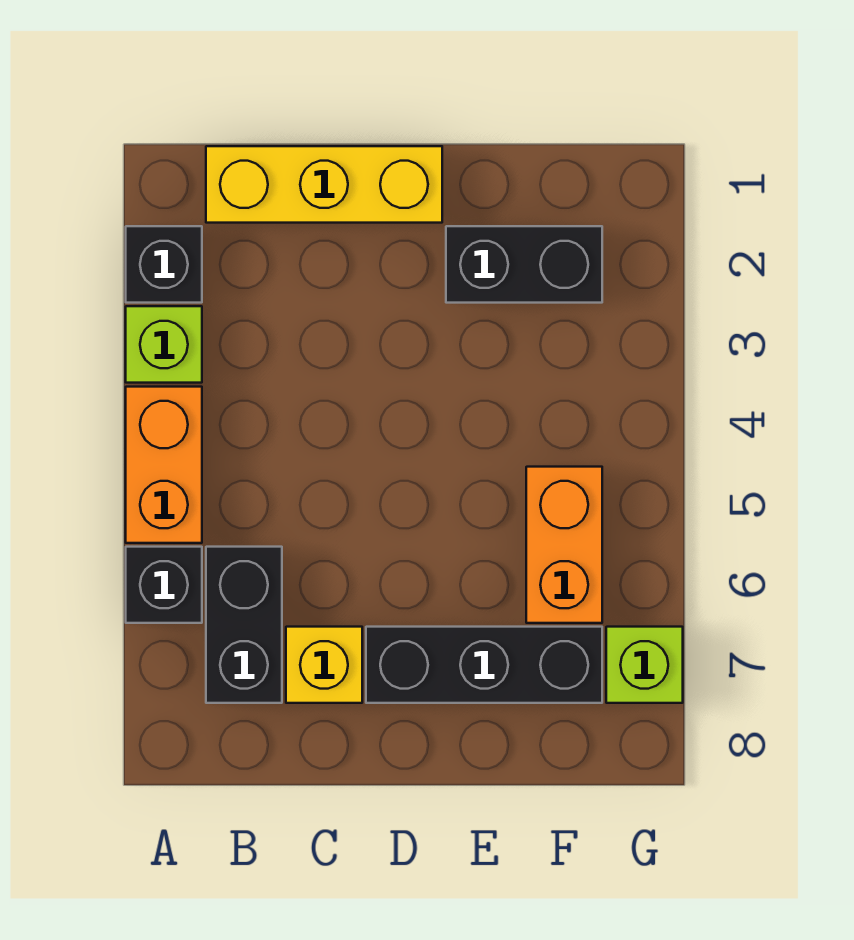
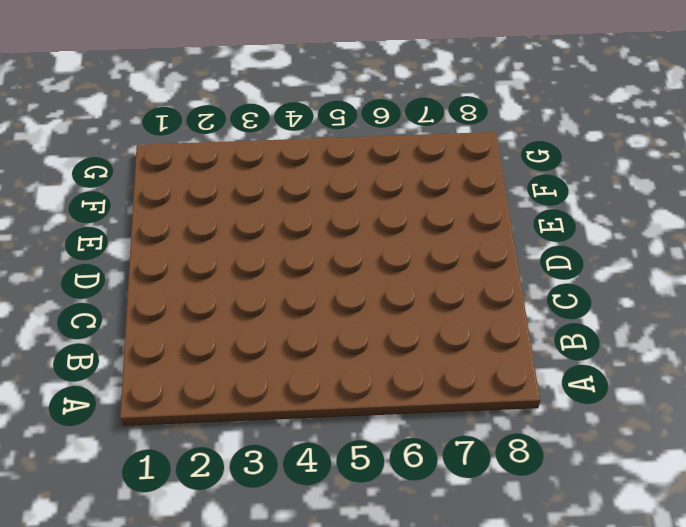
none -> black 1x1 brick [126,226,202,303]
none -> lime 1x1 brick [126,306,202,383]

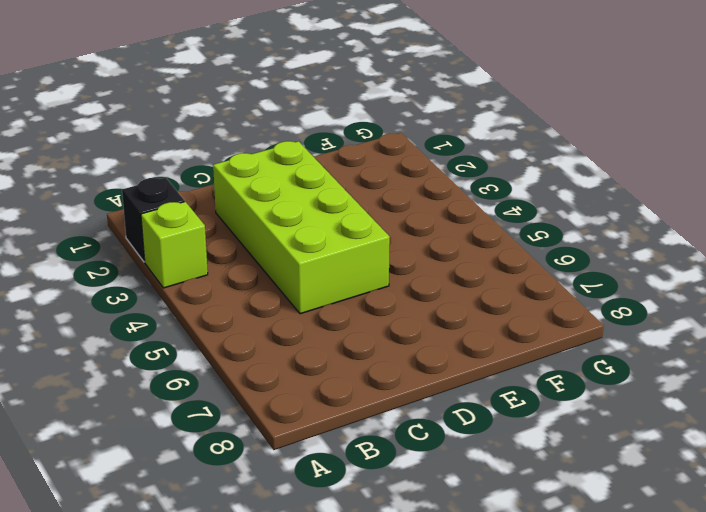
lime 2x4 brick [213,141,390,314] -> none
none -> orange 1x2 brick [126,387,202,543]
none -> black 1x1 brick [126,547,202,623]

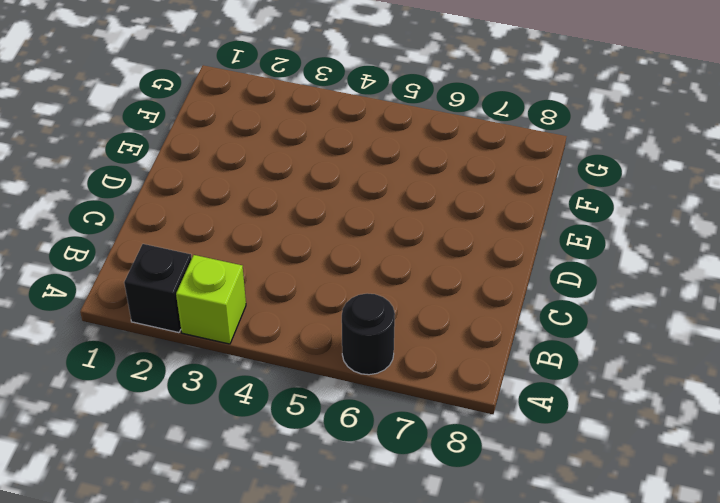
black 1x1 round brick [342,293,395,375] -> black 1x1 brick [126,547,202,623]
none -> orange 1x2 brick [126,387,202,543]
none -> yellow 1x3 brick [206,146,442,223]

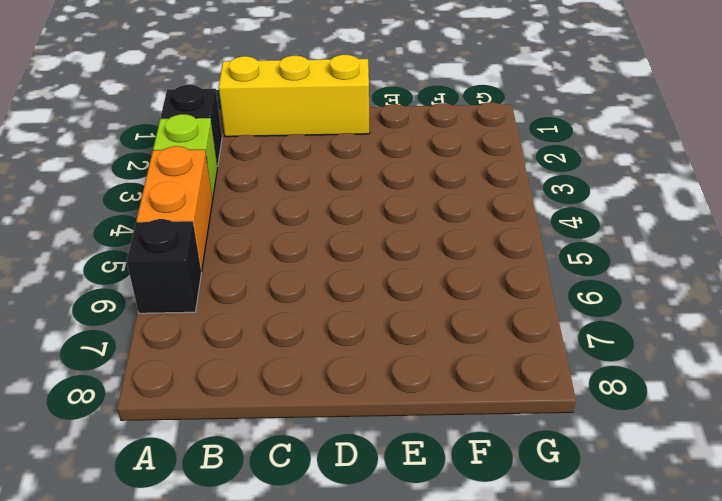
none -> black 1x2 brick [206,547,282,703]
none -> yellow 1x1 brick [286,627,362,703]

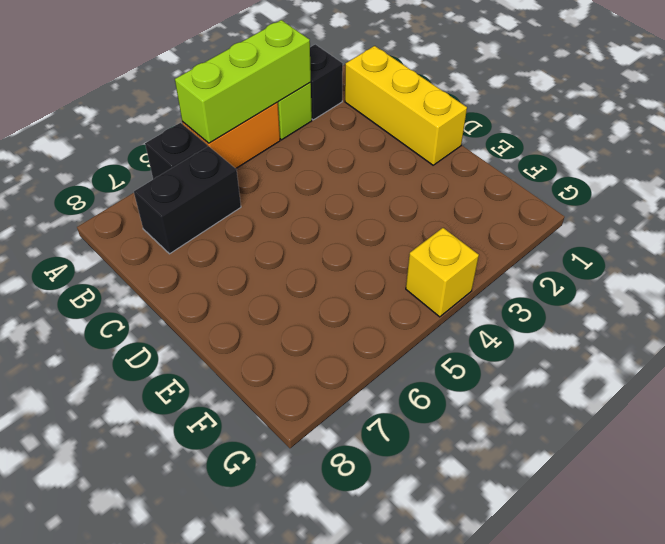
lime 1x3 brick [175,20,311,143] -> none
yellow 1x1 brick [406,228,479,317] -> yellow 1x1 brick moved to [286,627,362,703]
none -> black 1x3 brick [366,627,602,703]
none -> black 1x2 brick [446,226,602,303]

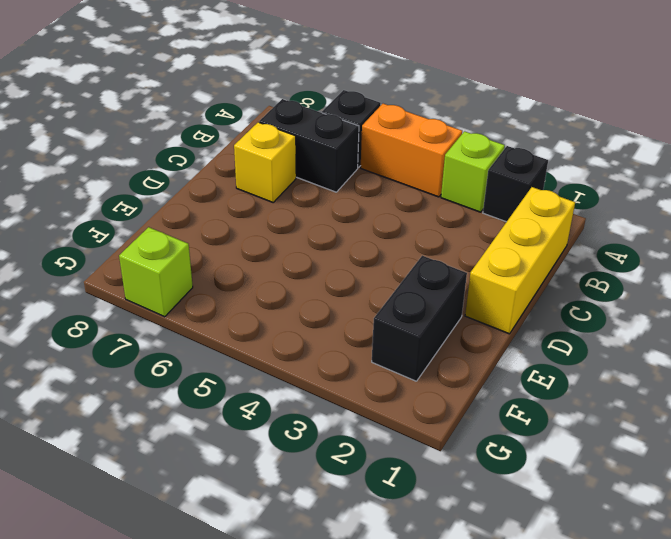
none -> black 1x3 brick [366,627,602,703]
none -> orange 1x2 brick [526,467,602,623]

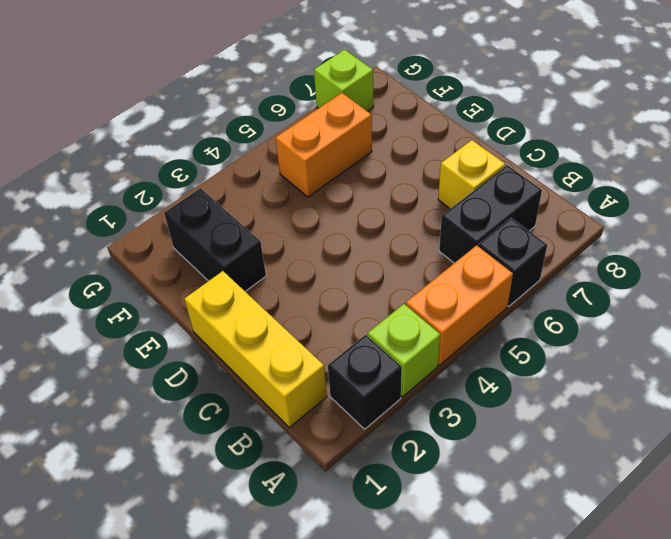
none -> black 1x3 brick [366,627,602,703]

